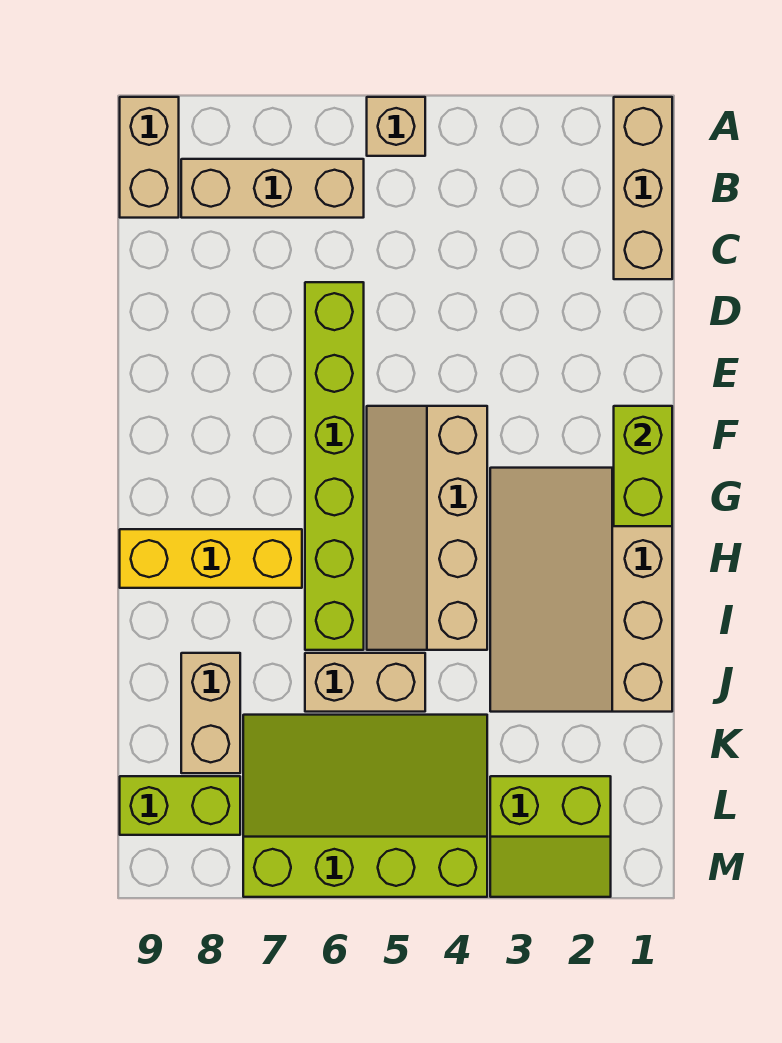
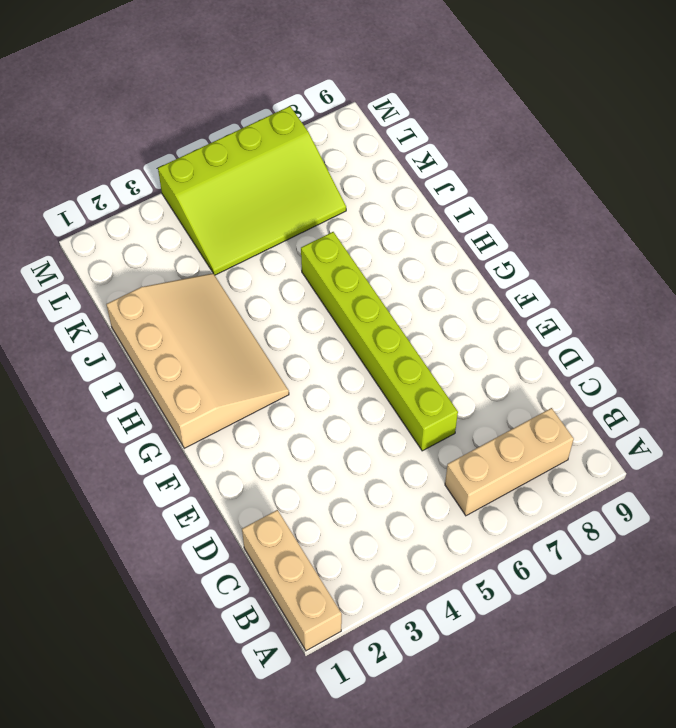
none -> tan 1x1 brick [367,97,425,156]
none -> tan 1x2 brick [120,97,179,218]
none -> tan 2x4 slope [367,406,487,650]

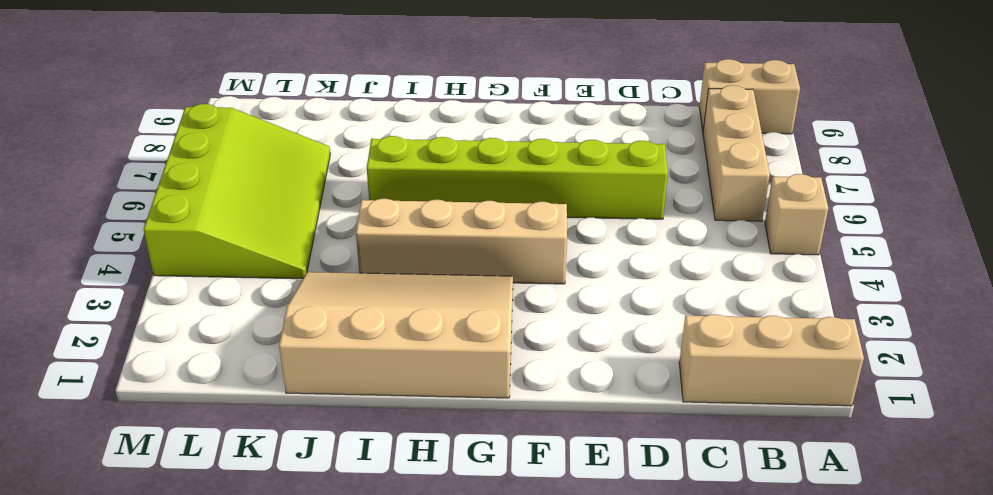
none -> yellow 1x3 brick [120,529,302,588]
none -> tan 1x2 brick [305,653,425,712]
none -> tan 1x2 brick [181,653,240,773]

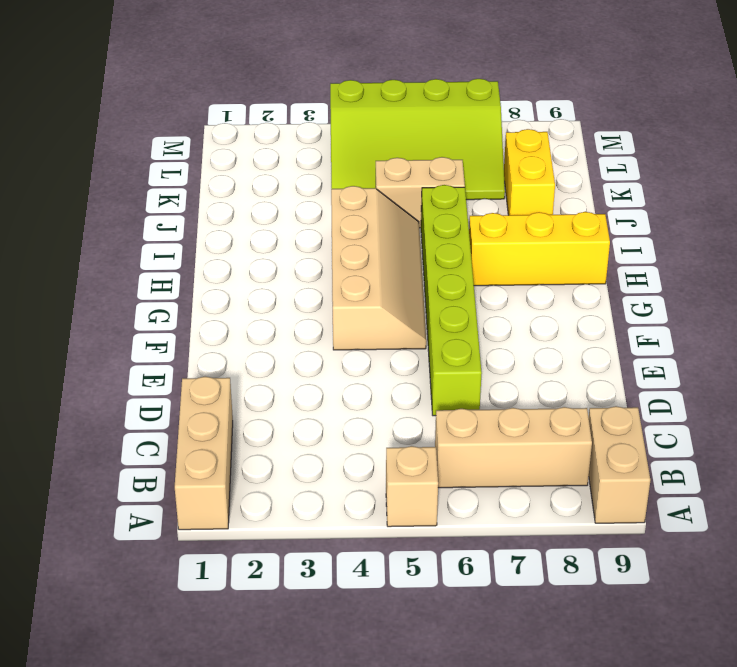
yellow 1x2 brick [504,129,555,215] -> tan 1x2 brick [181,653,240,773]
none -> tan 3x4 slope [490,468,672,712]
none -> lime 2x2 slope [490,776,611,897]
none -> lime 1x2 brick [120,776,240,835]

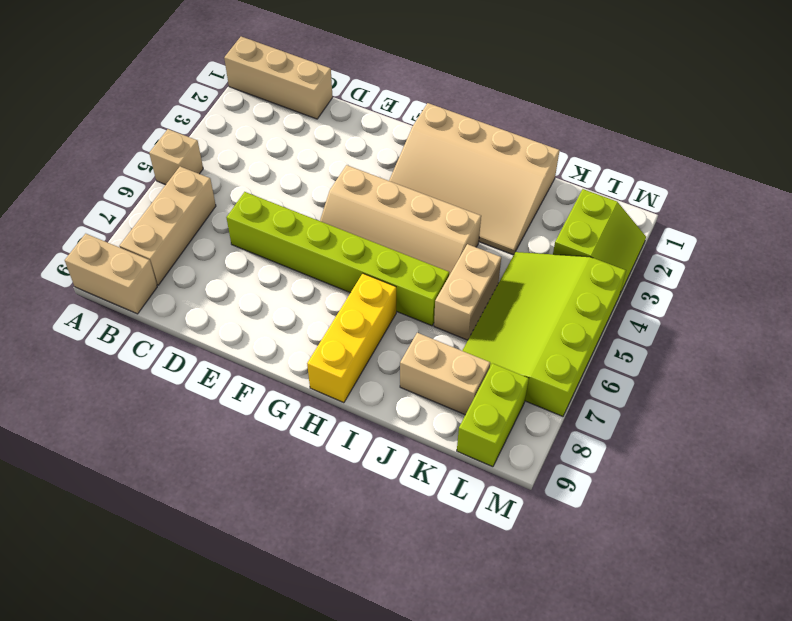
none -> lime 1x2 brick [614,406,672,526]

